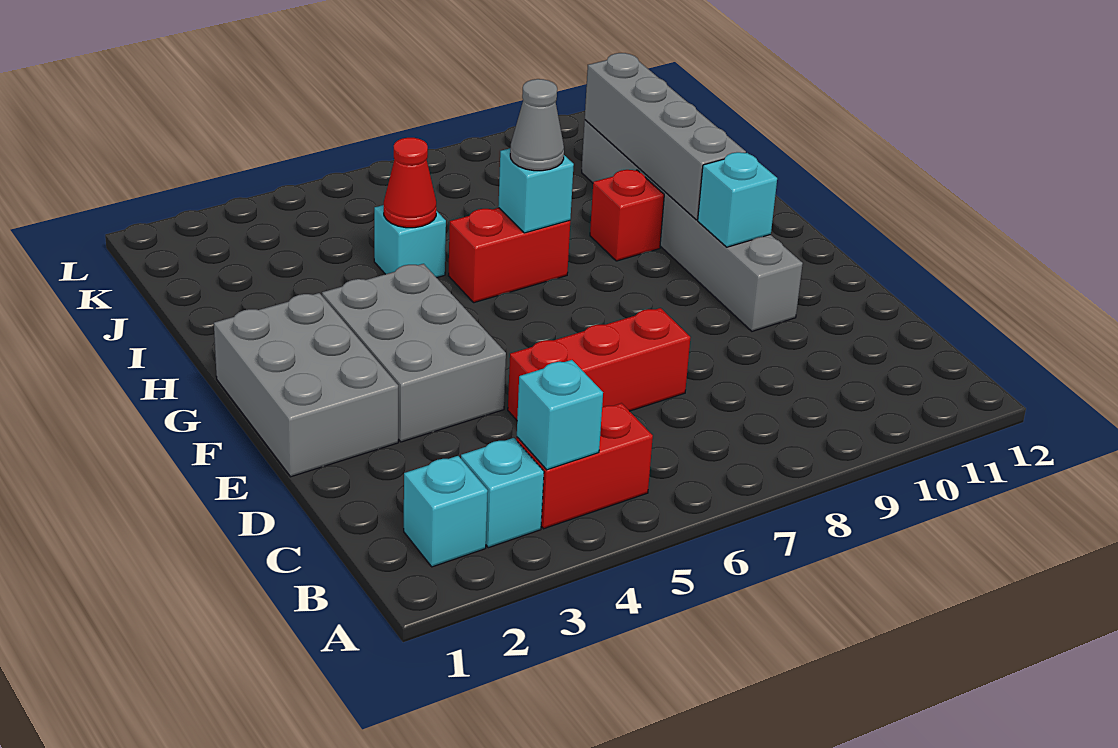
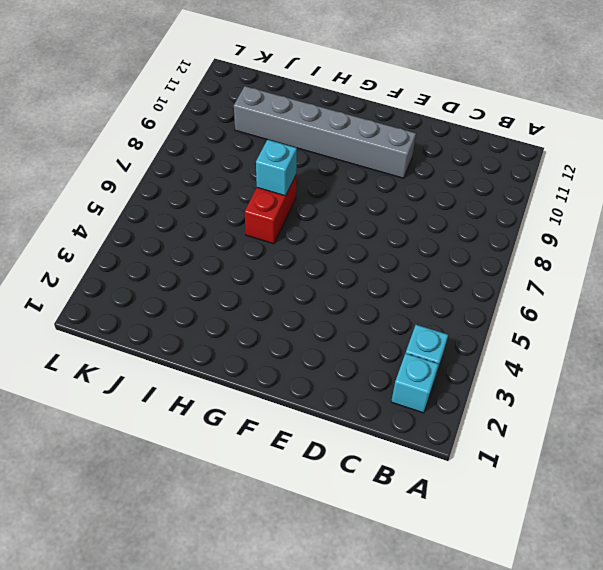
none -> red 1x2 brick [516,403,653,529]
none -> red 1x3 brick [508,308,690,420]
none -> grey 2x3 brick [214,293,398,477]

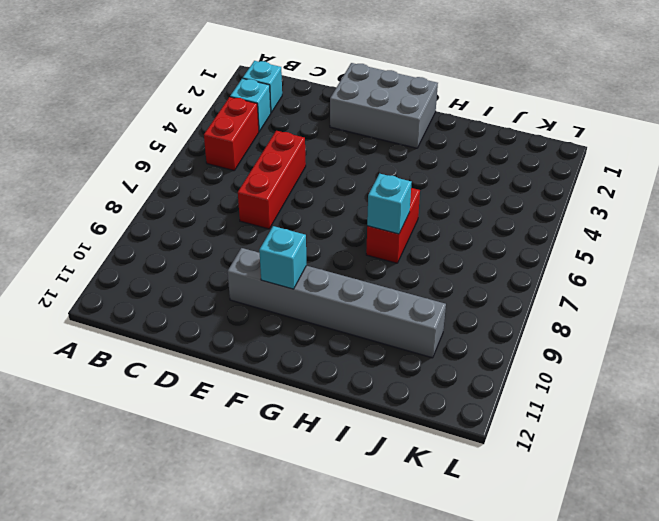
none -> grey 2x3 brick [322,264,506,442]
none -> red 1x1 brick [590,170,664,261]
none -> cyan 1x1 brick [374,205,446,278]

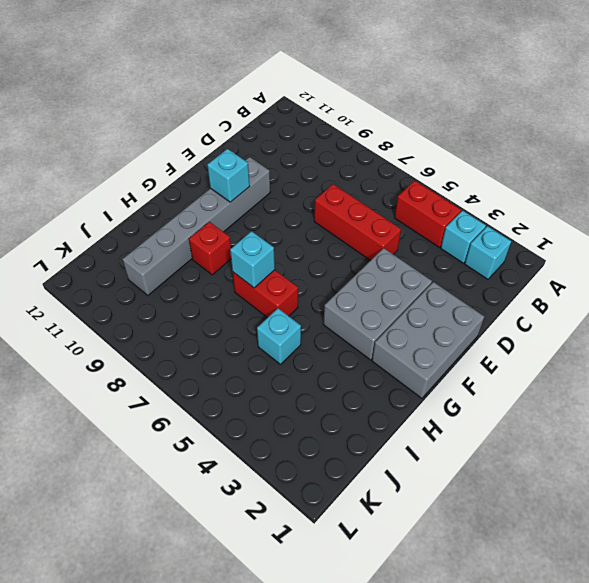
none -> cyan 1x1 brick [517,360,603,470]
none -> grey 1x4 brick [585,53,746,220]
none -> red 1x1 cone [384,138,436,228]

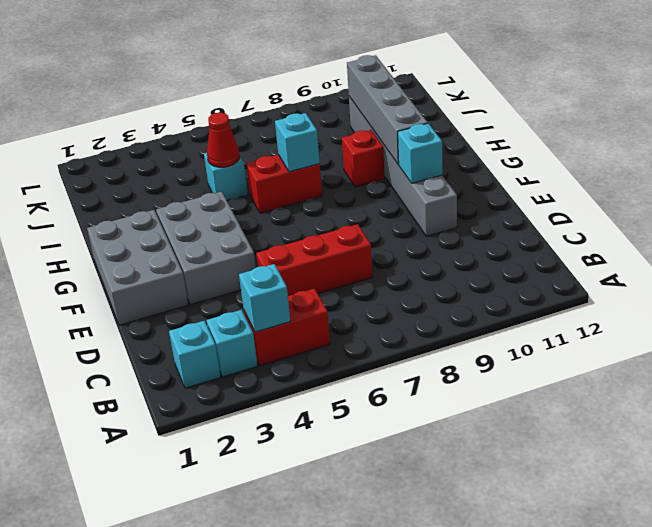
none -> grey 1x1 cone [510,79,564,171]

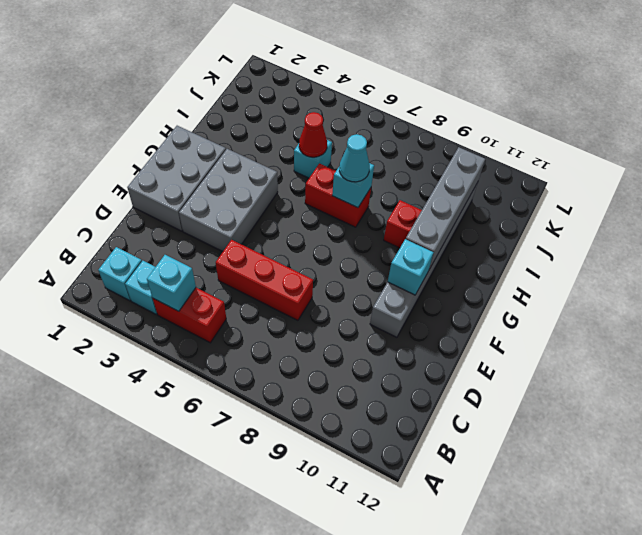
cyan 1x1 cone [339,134,370,182] -> grey 1x1 cone [510,79,564,171]

